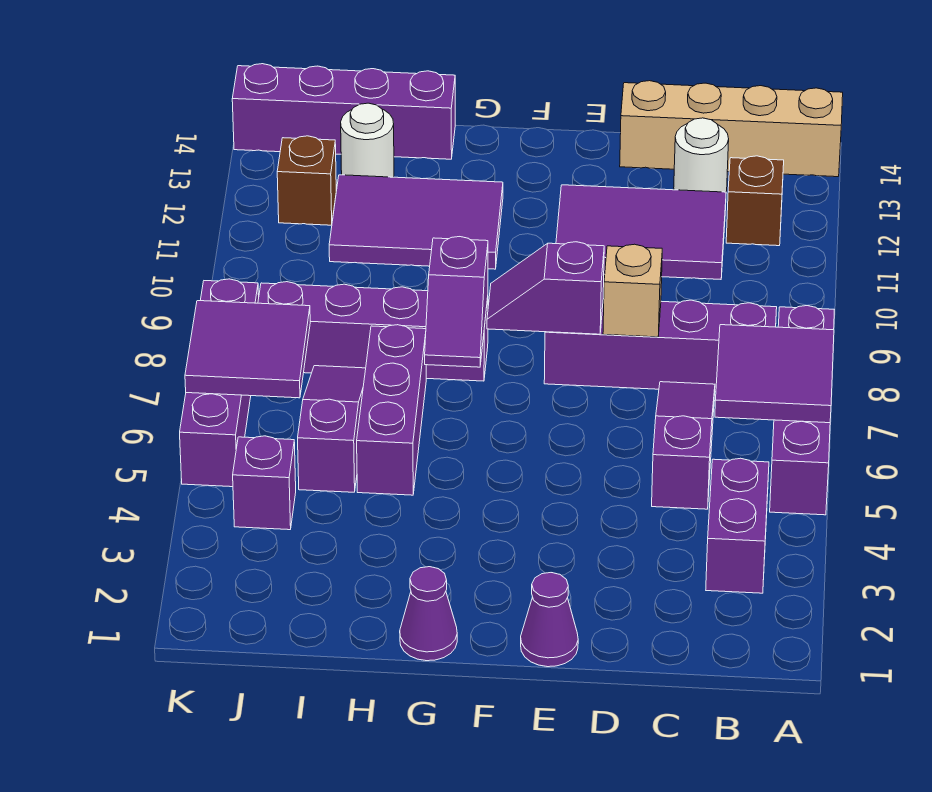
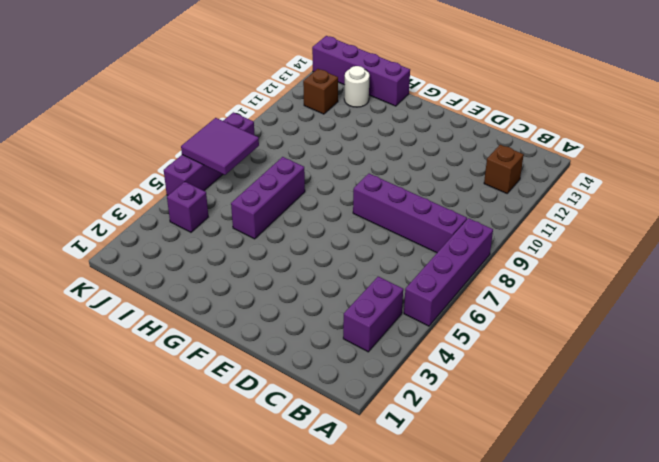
none -> tan 1x4 brick [620,81,843,177]
none -> purple 1x3 slope [652,382,715,509]
none -> purple 2x3 tile [556,185,726,279]

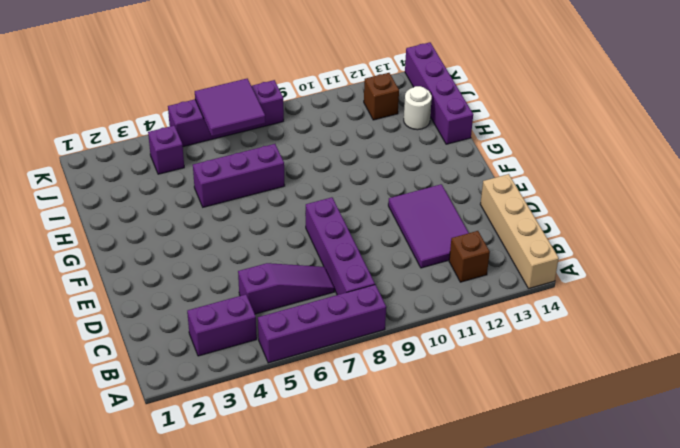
none -> white 1x1 round brick [674,118,729,192]
none -> purple 1x1 cone [521,573,578,667]
none -> purple 1x1 cone [400,567,457,661]

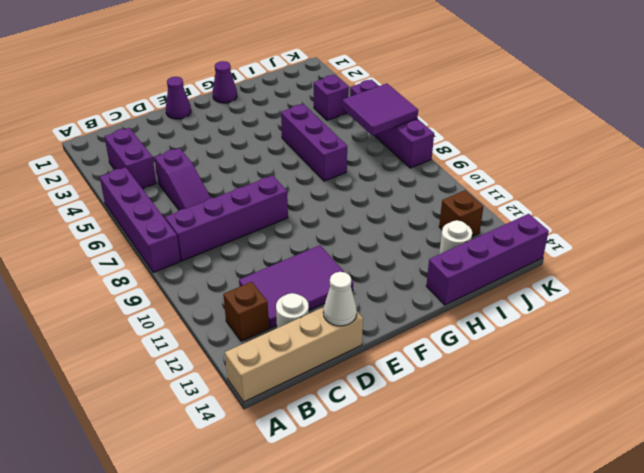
white 1x1 cone [323,272,357,326] -> none
none -> purple 1x4 brick [258,282,488,381]
none -> purple 2x3 tile [329,175,503,269]
none -> purple 1x3 slope [298,366,366,492]

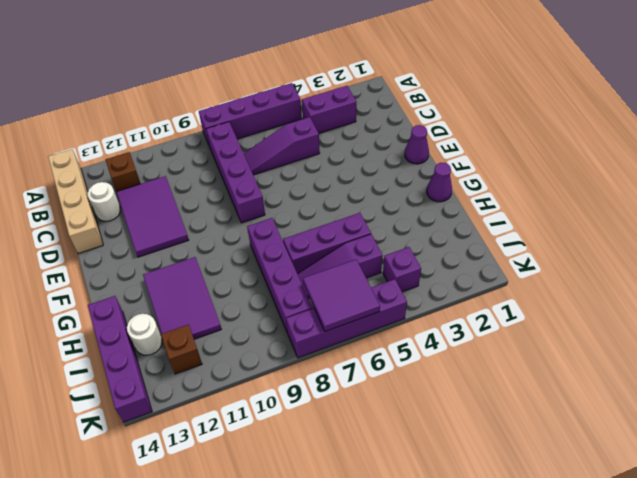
none -> purple 2x2 tile [715,325,834,423]
none -> tan 1x1 brick [603,244,662,337]
none -> purple 1x2 slope [487,242,604,334]

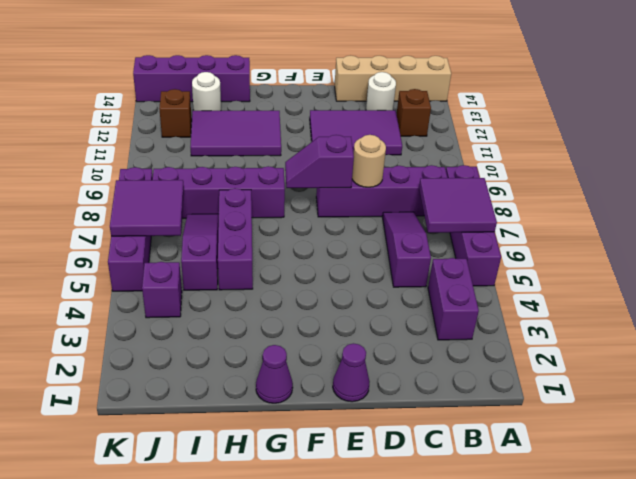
tan 1x1 round brick [352,135,386,187] -> tan 1x1 brick [603,244,662,337]
none -> purple 1x2 slope [425,237,488,367]

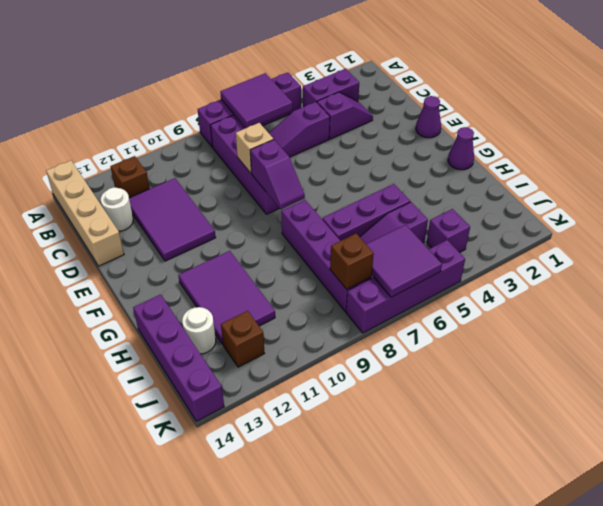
purple 1x2 slope [317,92,373,139] -> purple 1x2 slope moved to [425,237,488,367]
brown 1x1 brick [330,233,374,289] -> none

